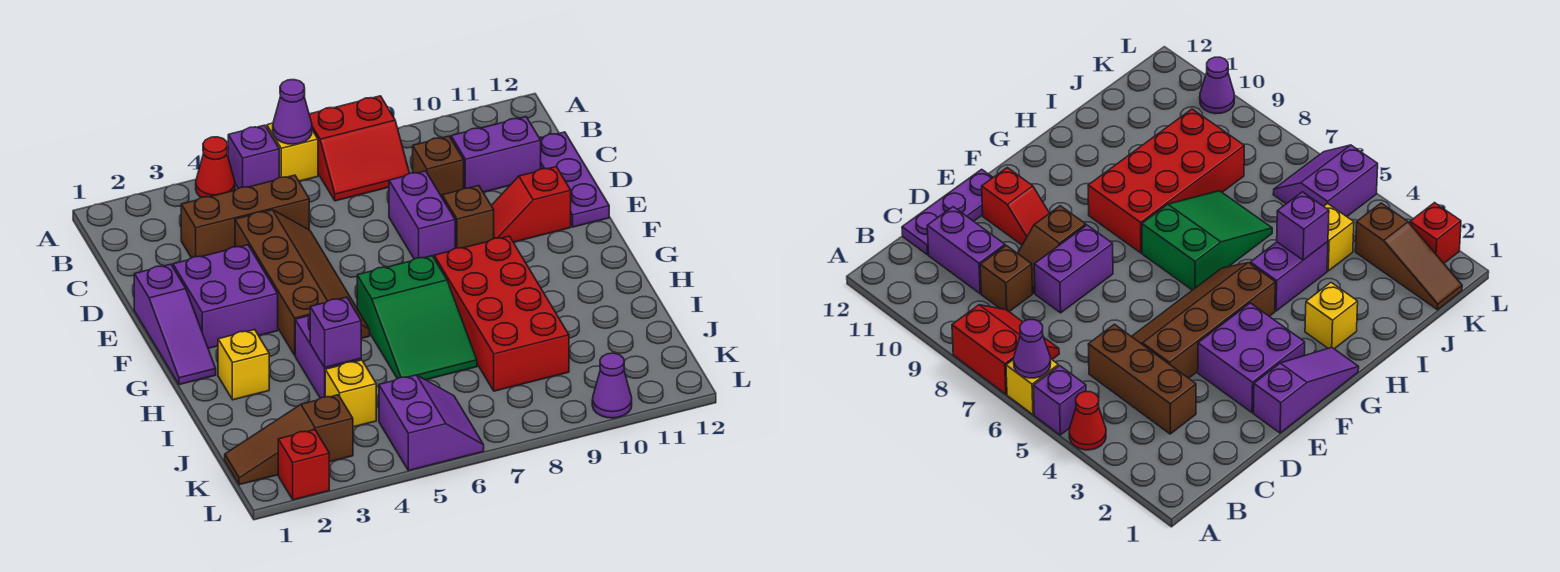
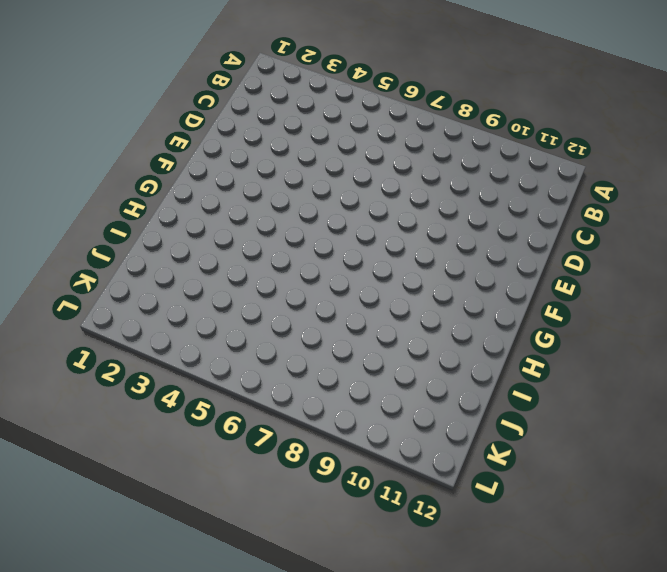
none -> red 1x1 cone [196,137,235,197]
none -> purple 1x1 brick [228,125,279,188]
none -> yellow 1x1 brick [267,123,318,181]

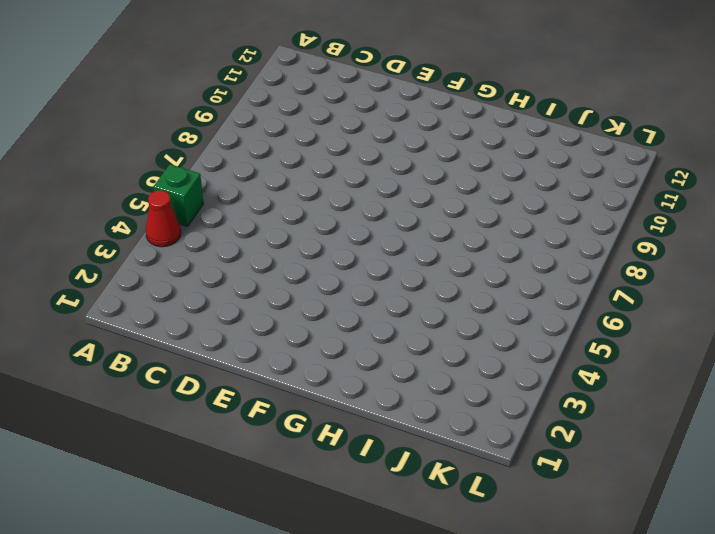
green 1x1 brick [154,164,203,226] -> purple 1x1 brick [228,125,279,188]
none -> yellow 1x1 brick [267,123,318,181]
none -> red 2x2 slope [309,96,410,201]
none -> brown 1x3 brick [181,175,309,258]

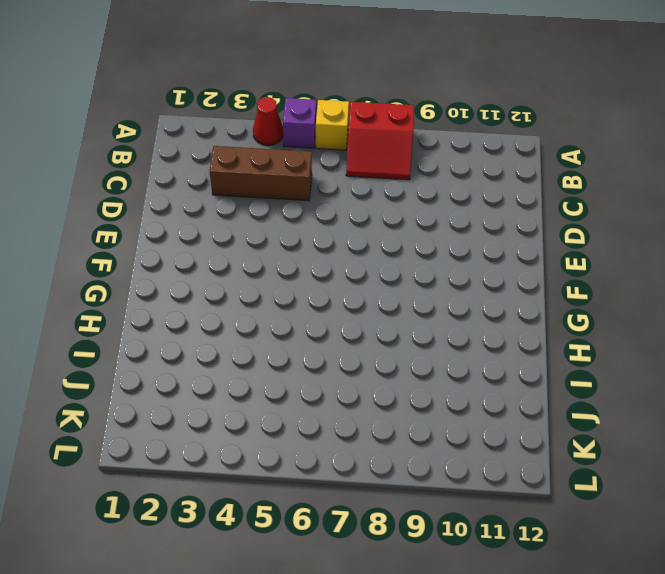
none -> brown 1x1 brick [413,136,464,195]
none -> purple 1x2 brick [451,117,541,192]
none -> purple 1x3 plate [540,132,609,227]

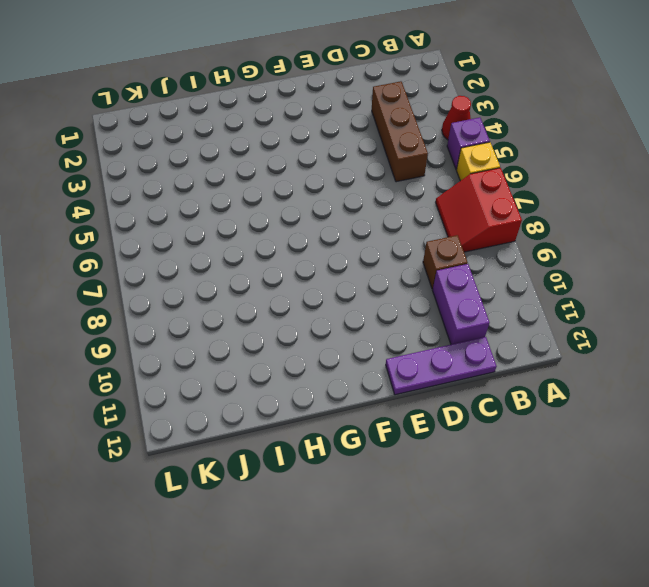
none -> brown 2x4 slope [235,210,370,355]
none -> purple 1x2 brick [389,171,455,259]
none -> brown 1x2 slope [441,186,494,248]

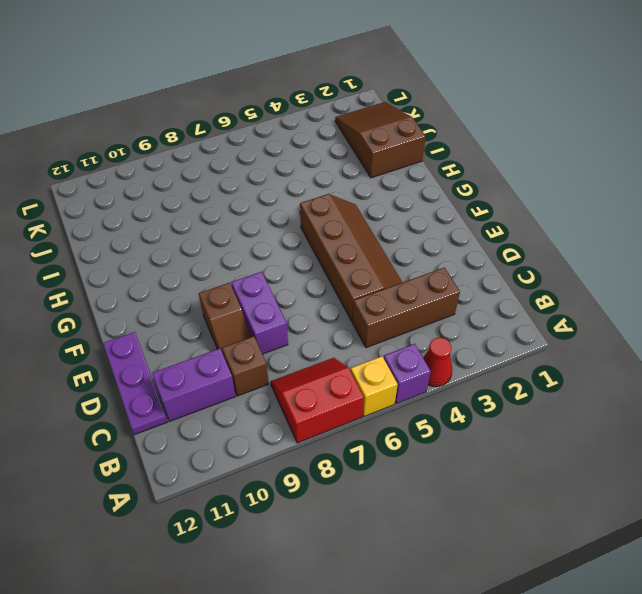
brown 2x4 slope [300,194,402,321] -> brown 2x4 slope turned to [235,210,370,355]
brown 2x3 slope [335,102,426,178] -> brown 1x3 slope [225,395,353,485]
none -> purple 1x3 slope [134,264,216,385]
none -> purple 2x2 brick [173,245,278,348]
none -> red 1x2 slope [491,167,571,242]

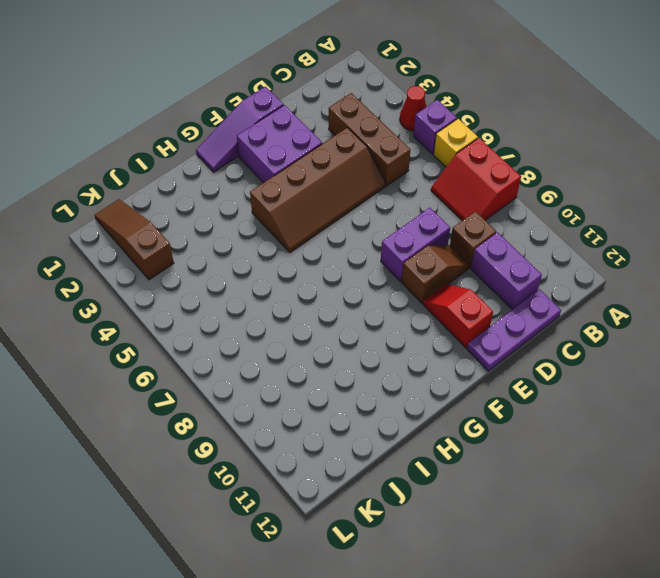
none -> green 2x3 slope [357,256,477,380]
none -> red 2x4 brick [434,236,569,391]
none -> yellow 1x1 brick [218,330,269,400]

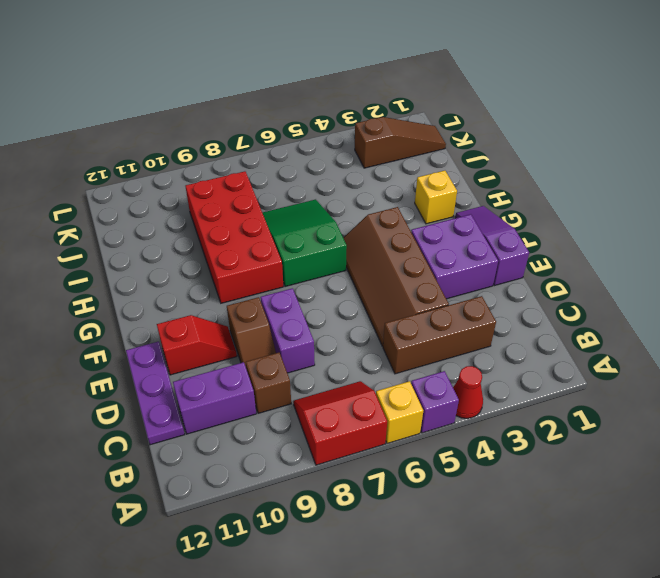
none -> purple 1x2 brick [295,316,361,398]
none -> yellow 1x1 brick [325,360,376,427]
none -> purple 2x2 slope [379,375,484,471]

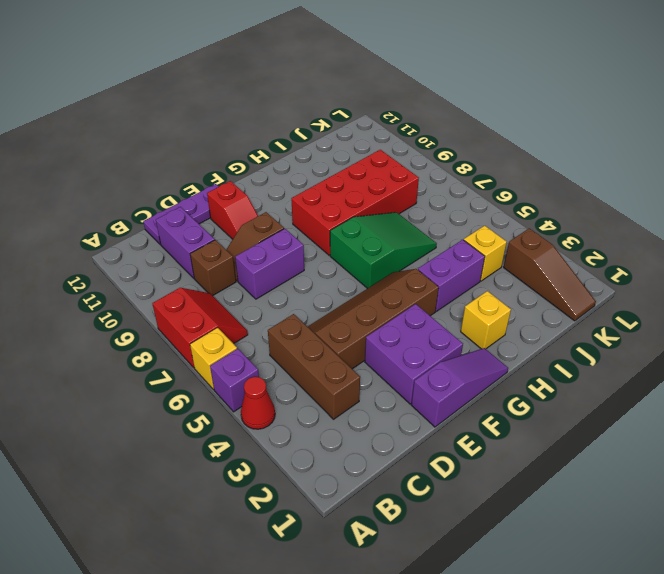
none -> purple 2x2 slope [379,375,484,471]
none -> red 1x1 brick [278,430,329,500]
none -> purple 1x1 cone [592,353,632,418]

